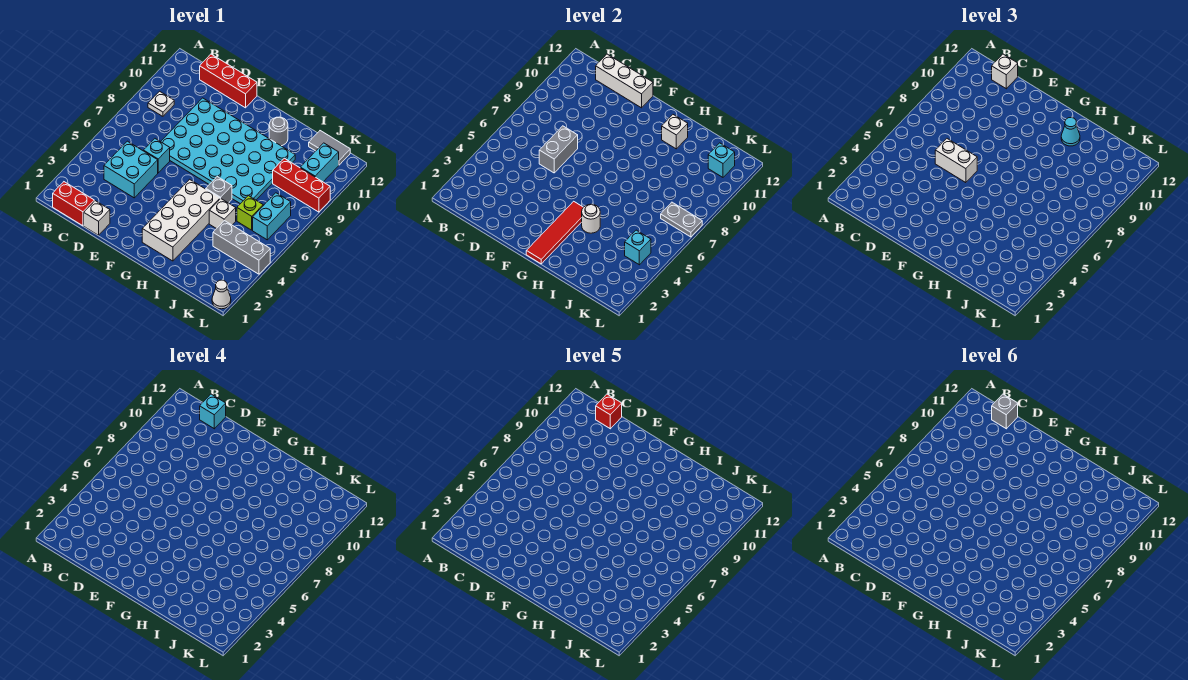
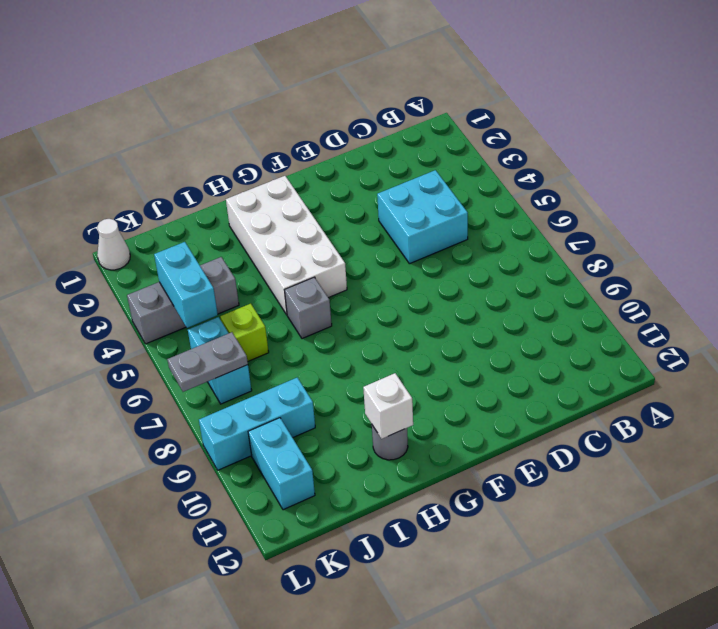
cyan 1x3 brick [199,378,315,470] -> red 1x3 brick [273,158,330,212]
cyan 1x2 brick [154,242,218,328] -> cyan 1x1 brick [625,230,651,265]
none -> red 1x2 brick [53,182,94,226]
none -> white 1x1 plate [148,91,174,116]
none -> red 1x3 brick [200,54,257,108]
none -> white 1x1 brick [84,201,110,235]

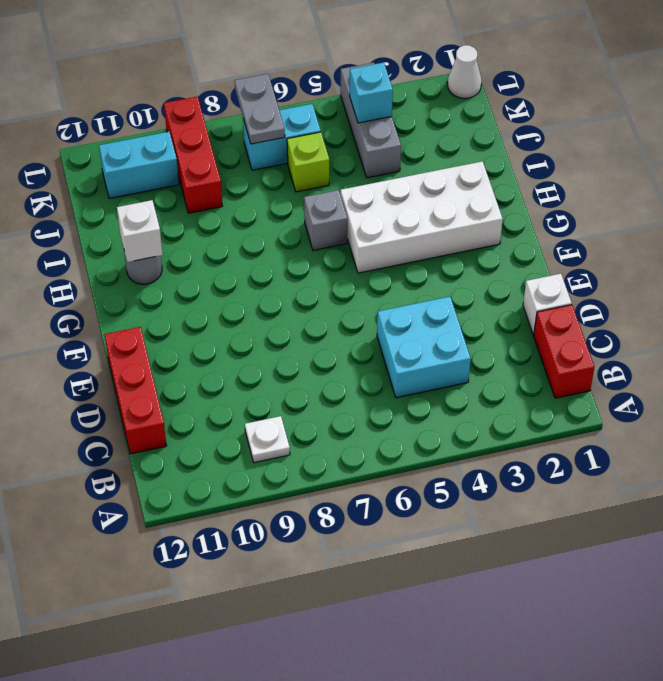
none -> cyan 1x1 brick [143,139,170,173]
none -> cyan 4x6 plate [161,98,295,204]
none -> white 1x1 brick [209,199,236,229]
none -> grey 1x2 tile [309,131,350,165]

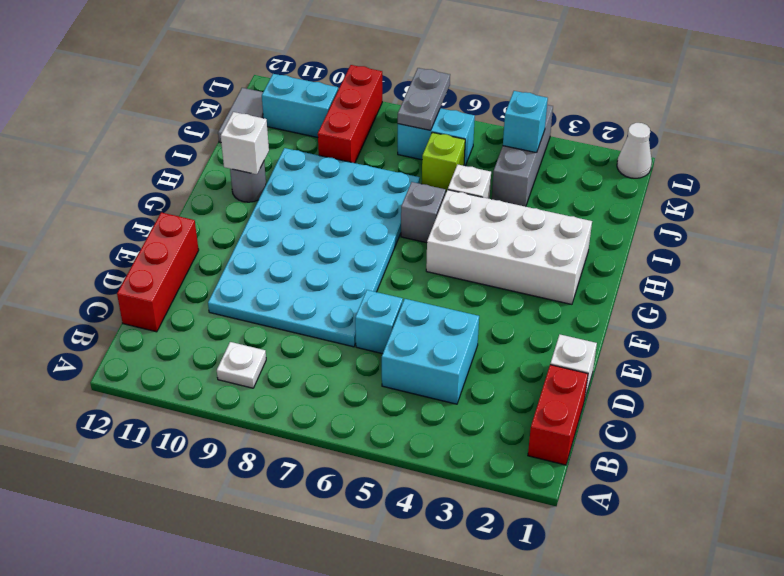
none -> white 1x3 brick [596,54,653,108]
none -> grey 1x2 brick [539,126,578,173]
none -> red 1x4 tile [526,201,583,264]
none -> white 1x1 round brick [582,204,600,233]

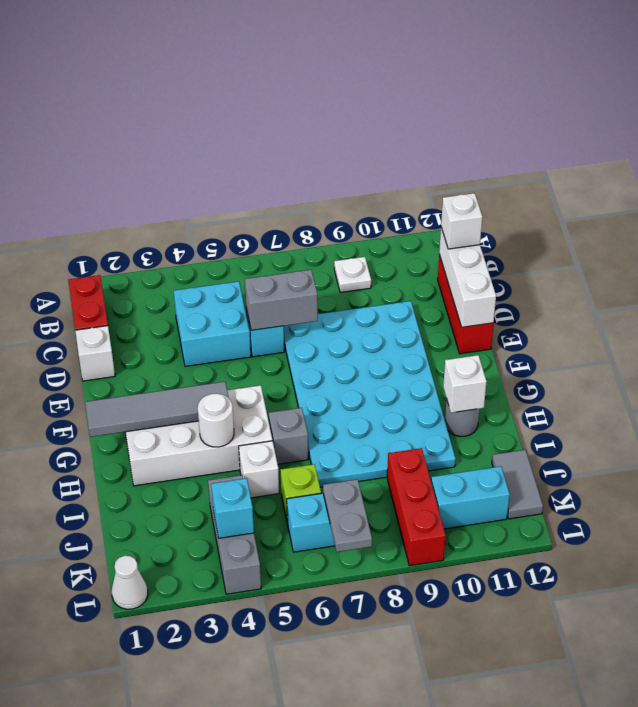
grey 1x4 tile [85,382,229,437] -> red 1x4 tile [526,201,583,264]
none -> cyan 1x1 brick [708,143,735,177]
none -> white 1x2 brick [935,139,977,183]
none -> cyan 1x1 cone [1061,117,1080,146]
none -> cyan 1x1 brick [200,394,226,429]

